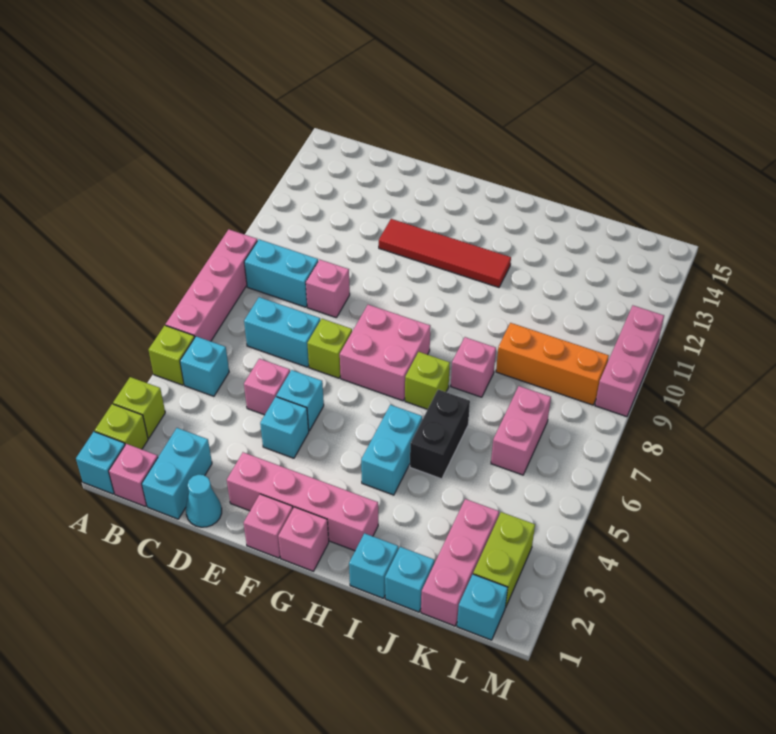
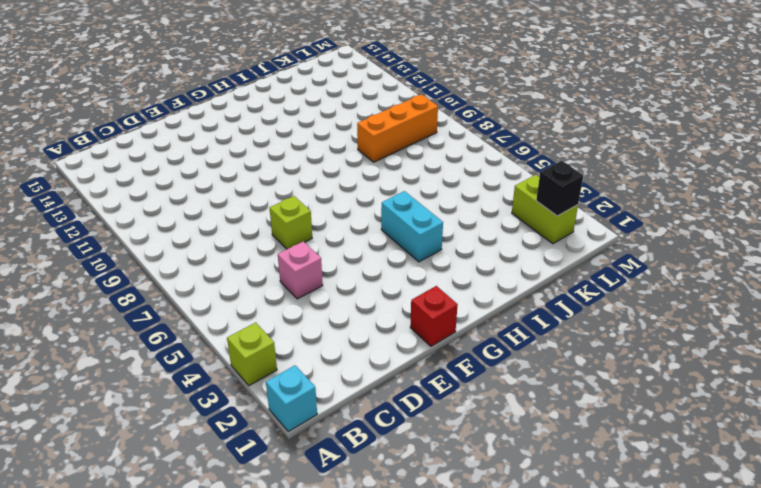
red 1x1 brick [410,286,458,346] -> pink 1x1 brick [244,494,293,558]
black 1x1 brick [536,161,583,216] -> none
none -> lime 1x1 brick [95,404,148,449]
none -> lime 1x1 brick [149,325,195,385]
none -> pink 1x4 brick [166,230,257,341]
none -> pink 1x1 brick [109,444,158,507]

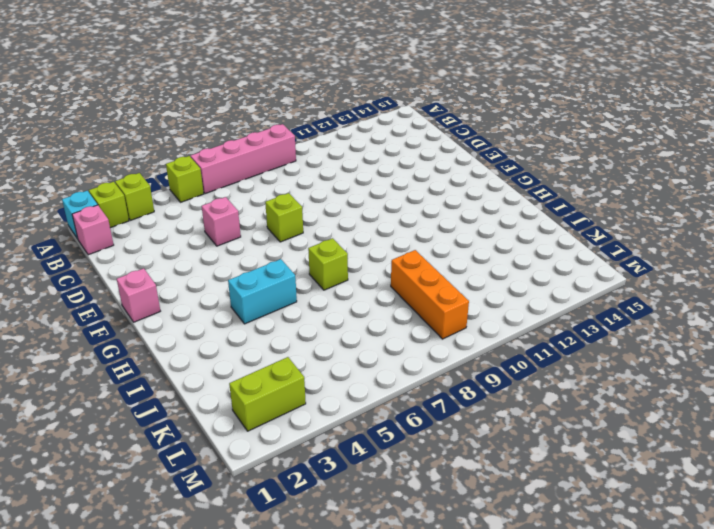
none -> cyan 1x1 brick [180,336,229,396]
none -> cyan 1x2 brick [244,239,318,307]
none -> cyan 1x2 brick [142,428,212,519]
none -> cyan 1x2 brick [244,297,320,367]

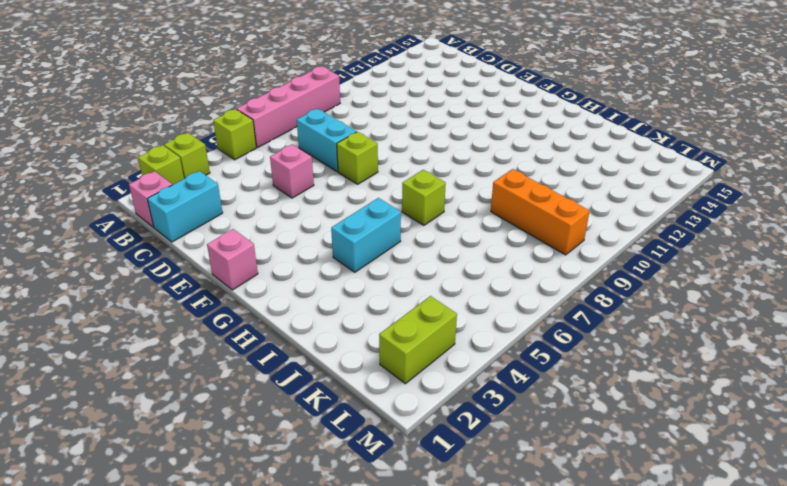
none -> cyan 1x1 brick [76,432,125,494]
none -> cyan 1x1 brick [180,336,229,396]
none -> cyan 1x2 brick [244,239,318,307]
none -> cyan 1x1 cone [186,475,222,527]

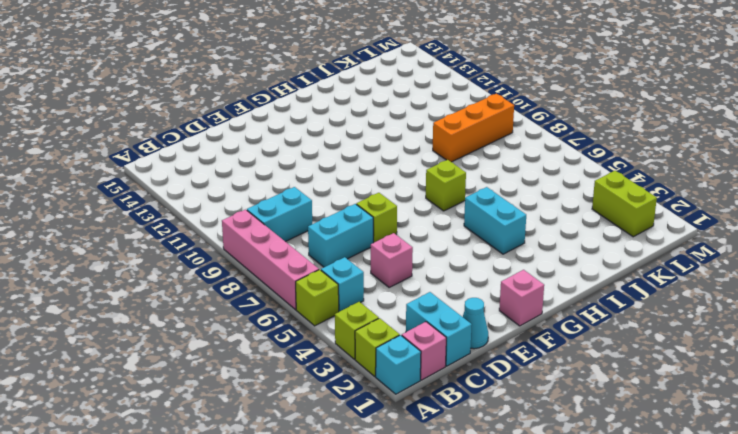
none -> pink 1x1 brick [306,260,350,317]
none -> pink 1x4 brick [227,452,378,551]
none -> cyan 1x1 brick [260,397,309,458]
none -> cyan 1x1 brick [276,370,324,431]

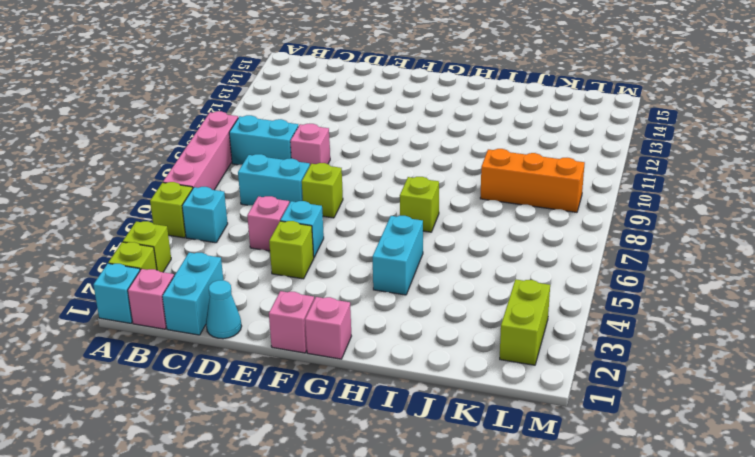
lime 1x1 brick [269,221,314,279] -> cyan 1x1 brick [260,397,309,458]
none -> pink 1x4 brick [227,452,378,551]
none -> red 1x4 tile [379,219,511,287]
none -> pink 2x2 brick [340,305,430,401]
none -> cyan 1x1 brick [349,533,398,598]

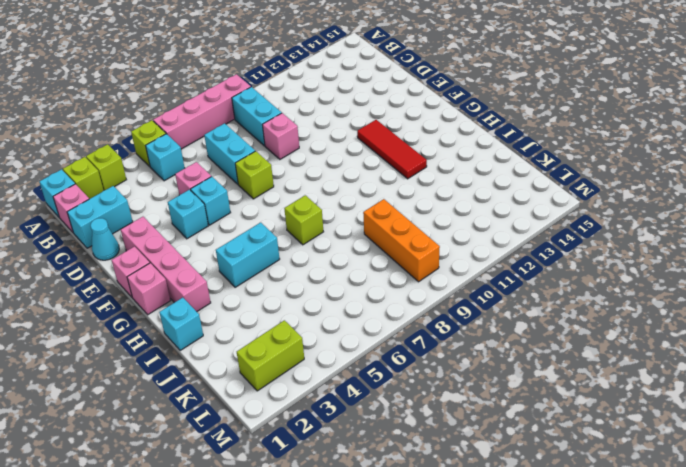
red 1x3 tile [357,120,427,179] -> red 1x4 tile [379,219,511,287]
none -> pink 2x2 brick [340,305,430,401]
none -> black 1x2 brick [410,390,470,479]
none -> pink 1x1 brick [451,337,496,397]
none -> cyan 1x1 brick [385,547,434,612]

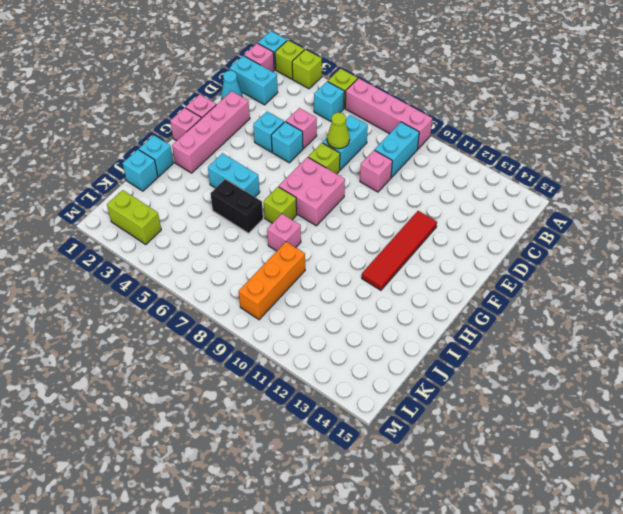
lime 1x1 cone [327,113,350,149] -> none
none -> pink 1x3 brick [421,499,499,626]
none -> pink 1x2 brick [491,386,551,475]
none -> cyan 1x1 brick [457,574,508,640]
none -> pink 1x3 brick [595,306,664,417]

